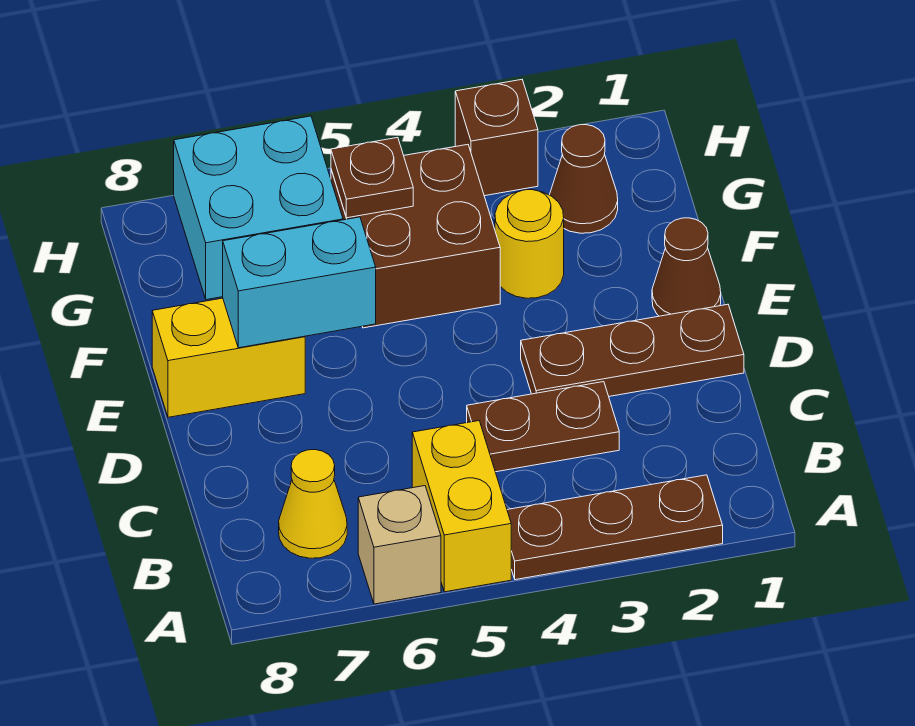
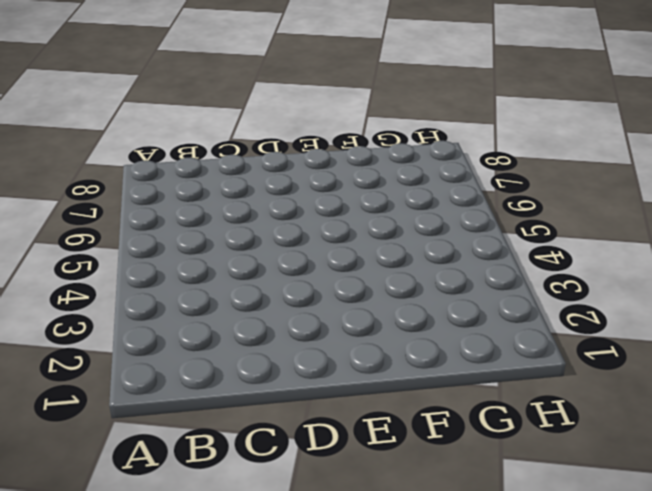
none -> brown 1x3 plate [507,475,723,580]
none -> yellow 1x2 brick [412,421,511,592]
none -> tan 1x1 brick [358,486,441,604]

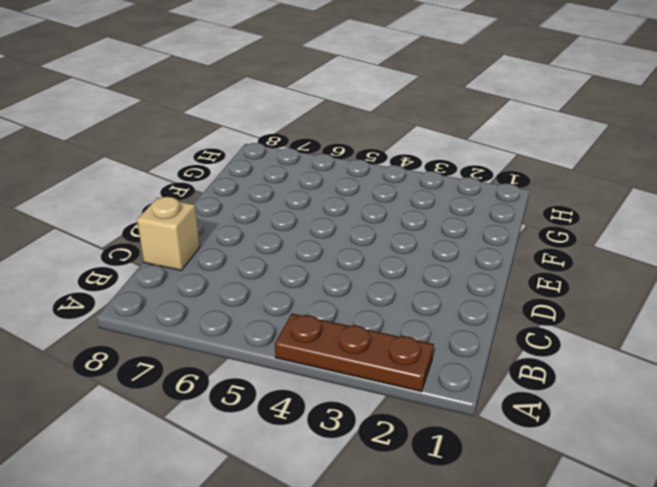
tan 1x1 brick [137,197,200,270] -> tan 1x1 brick moved to [358,486,441,604]
none -> yellow 1x2 brick [412,421,511,592]
none -> yellow 1x1 cone [279,450,347,558]
none -> brown 1x2 plate [467,382,619,472]

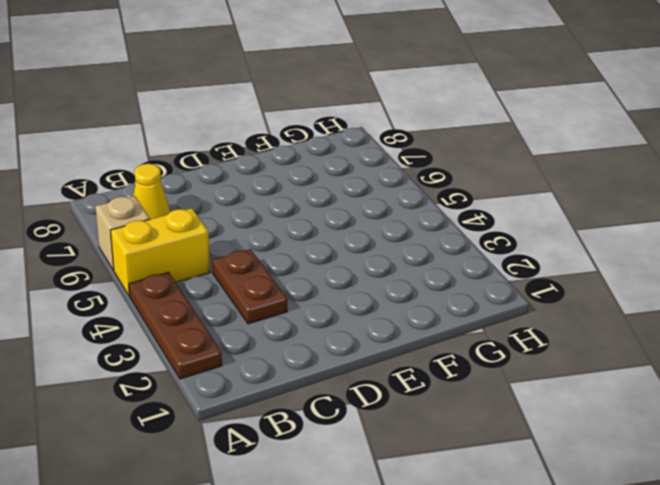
none -> brown 1x3 plate [521,304,744,396]
none -> brown 1x1 cone [652,218,721,316]
none -> yellow 1x2 brick [152,298,305,417]

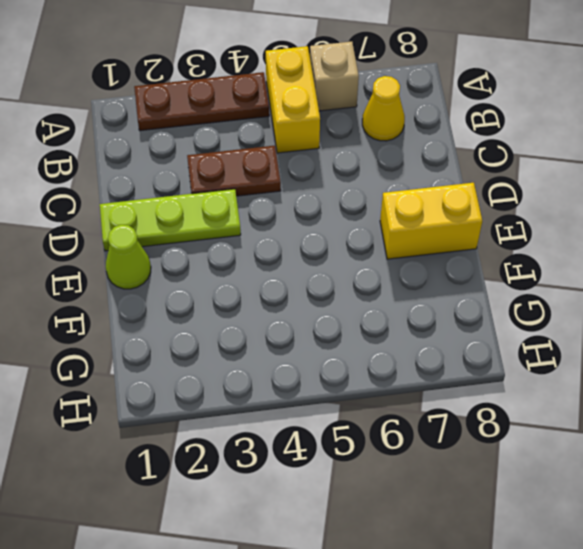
lime 1x3 plate [100,189,241,251] -> brown 1x3 plate [521,304,744,396]
lime 1x1 cone [106,225,151,289] -> brown 1x1 cone [652,218,721,316]
none -> yellow 1x1 round brick [495,190,564,298]
none -> brown 2x2 brick [331,145,500,328]
none -> brown 1x1 cone [550,125,618,233]

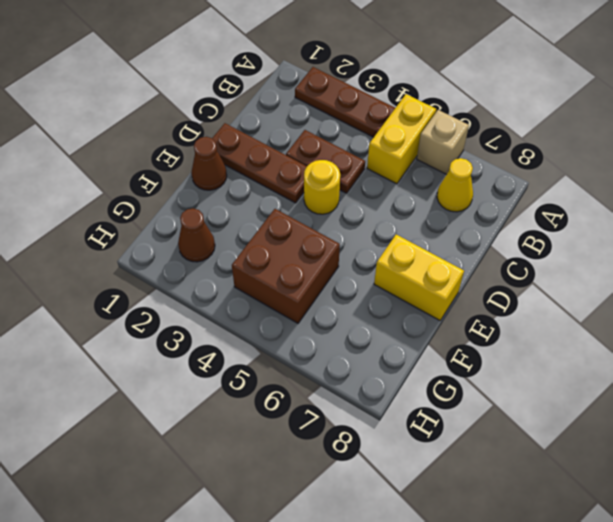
yellow 1x1 round brick [304,160,340,214] -> yellow 1x1 round brick moved to [495,190,564,298]
none -> cyan 2x2 brick [174,116,343,300]
none -> brown 1x1 brick [455,80,538,196]
none -> cyan 1x2 brick [223,217,376,348]

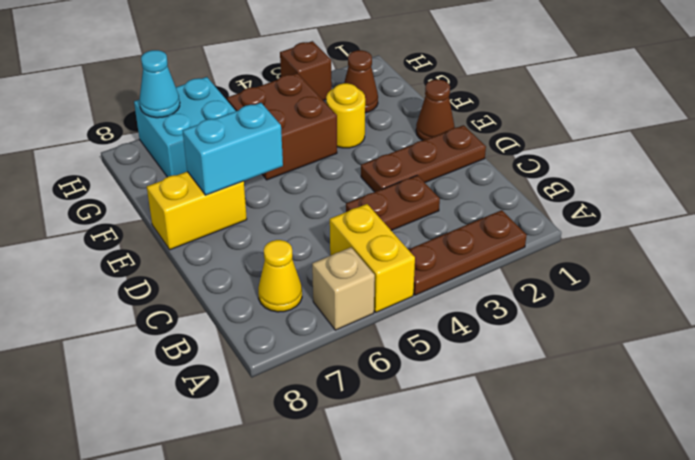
cyan 1x1 cone [139,50,180,118] -> none
none -> brown 1x1 plate [331,138,413,218]

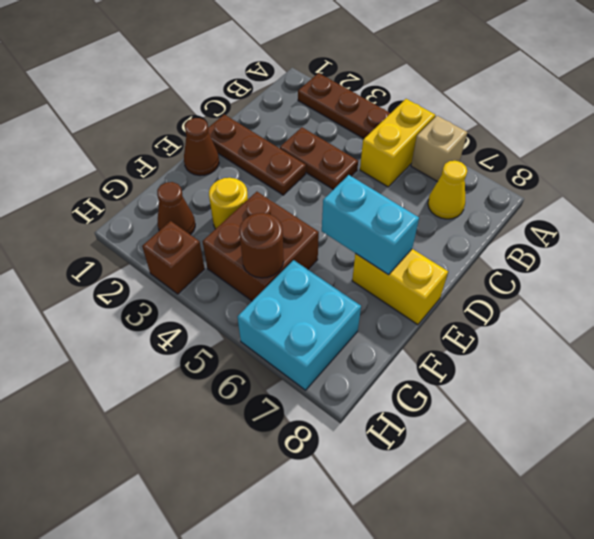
brown 1x1 round brick [239,213,284,278] -> brown 1x1 plate [331,138,413,218]

